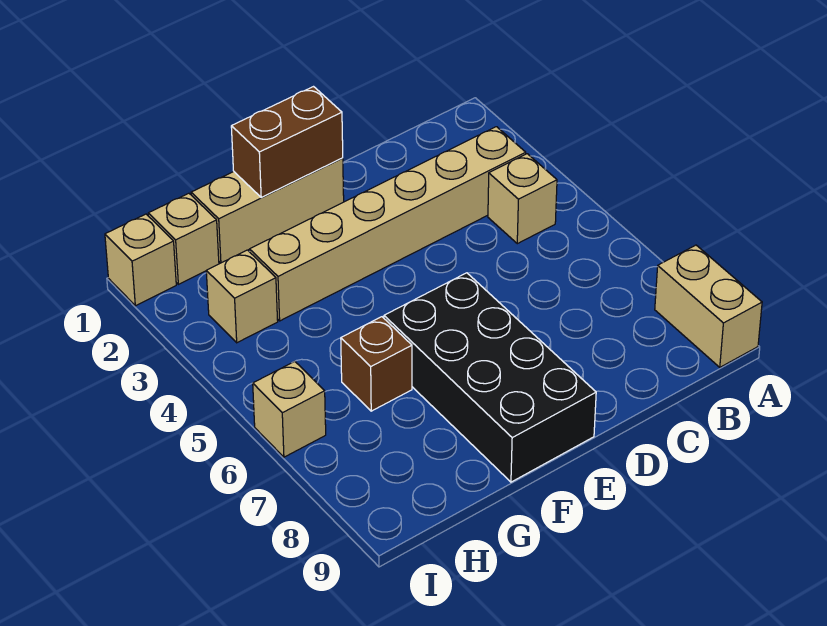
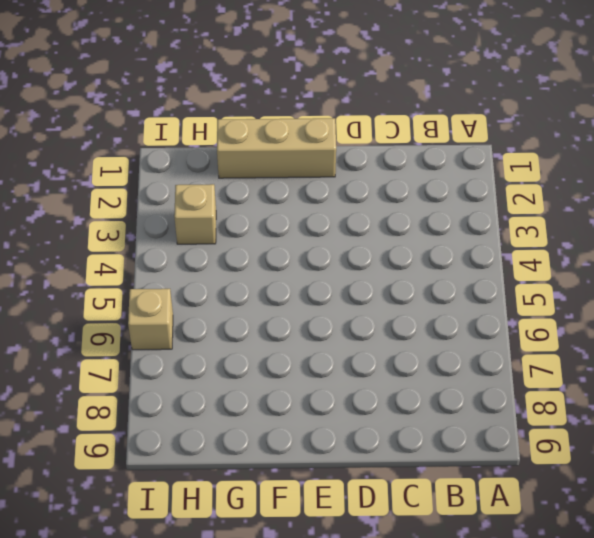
none -> tan 1x2 brick [655,245,762,367]
none -> tan 1x6 brick [249,127,526,321]

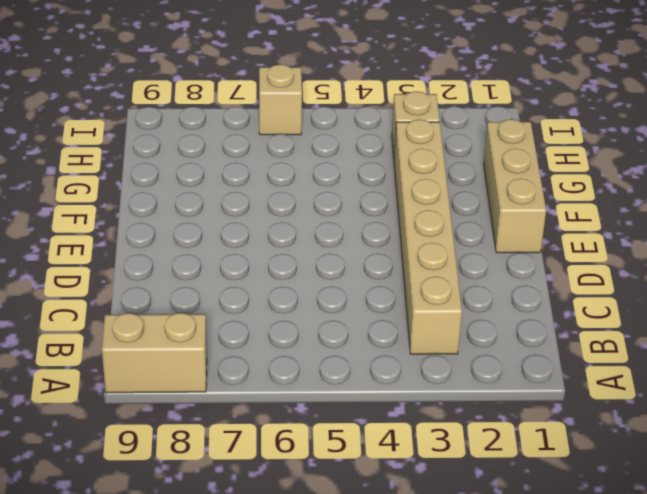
none -> tan 1x1 brick [488,154,557,244]
none -> black 2x4 brick [384,273,596,482]

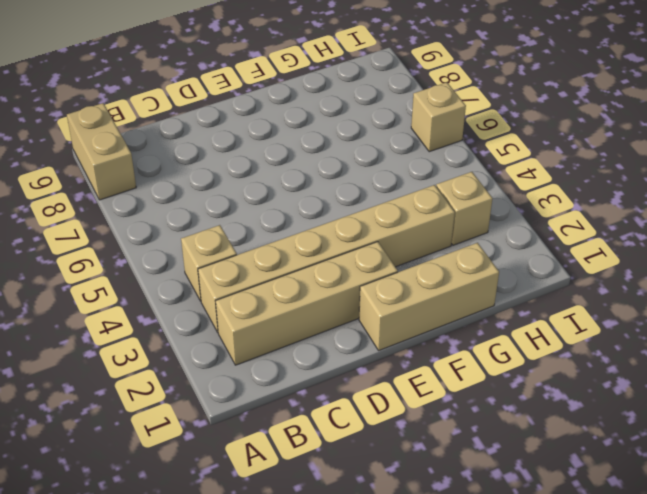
tan 1x4 brick [216,242,398,365] -> none
none -> black 2x4 brick [384,273,596,482]
none -> brown 1x1 brick [341,317,412,411]

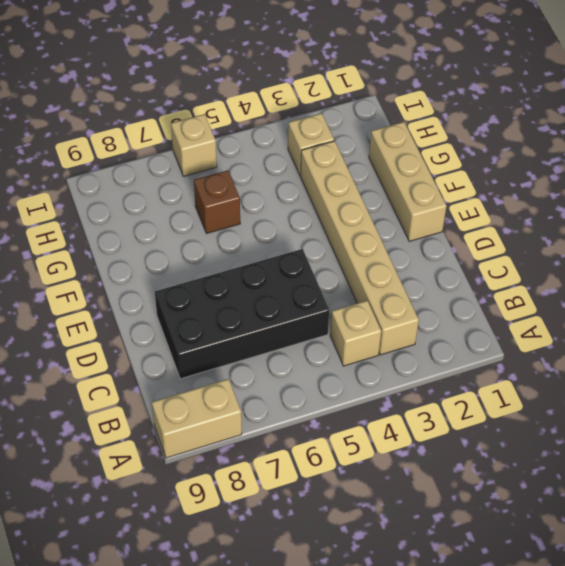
black 2x4 brick [155,249,329,379] -> black 2x4 brick moved to [384,273,596,482]
none -> tan 1x1 brick [148,193,219,284]
none -> tan 1x1 brick [105,214,176,306]

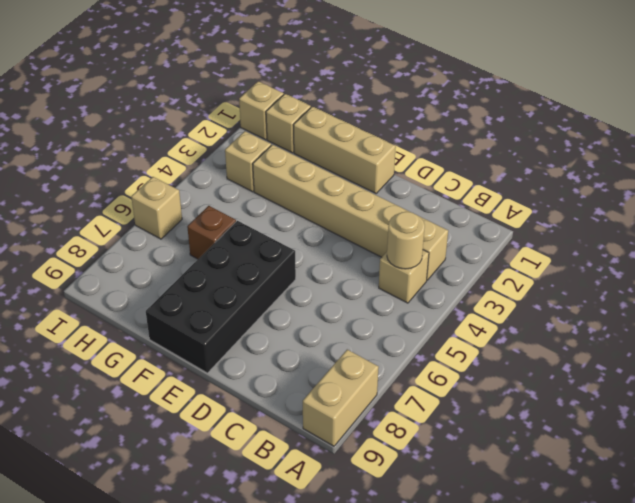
tan 1x1 round brick [387,212,425,269] -> none
none -> brown 1x2 brick [231,87,343,198]

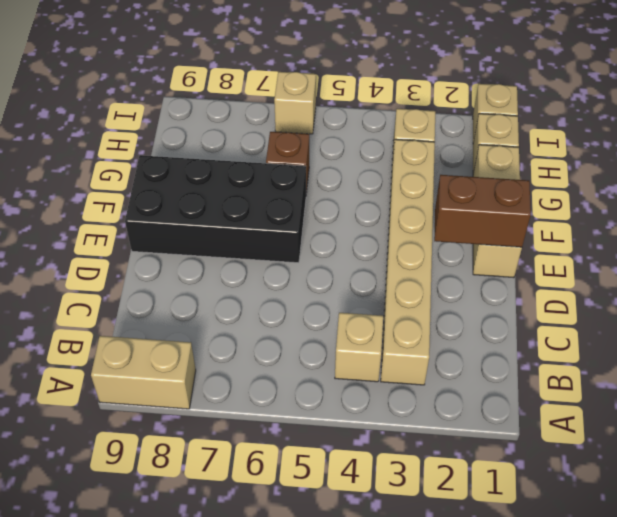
brown 1x2 brick [434,175,531,247] -> brown 1x2 brick turned to [231,87,343,198]

